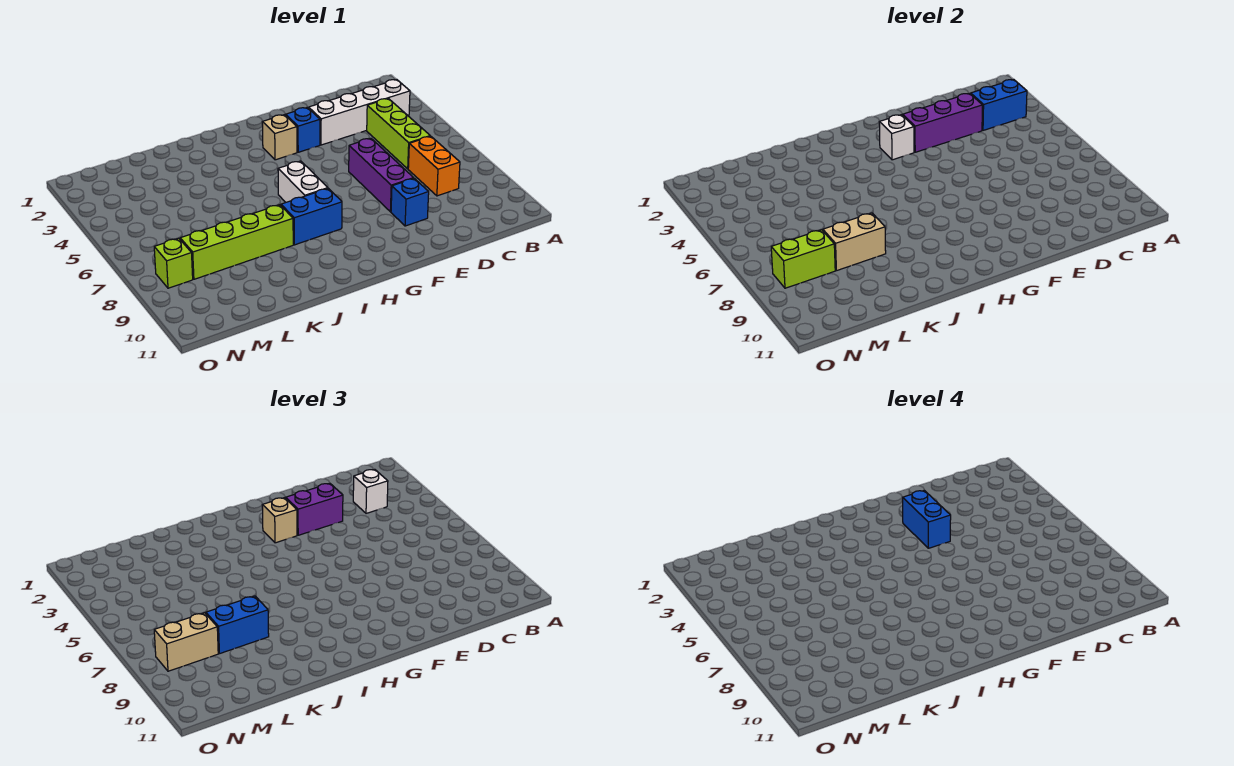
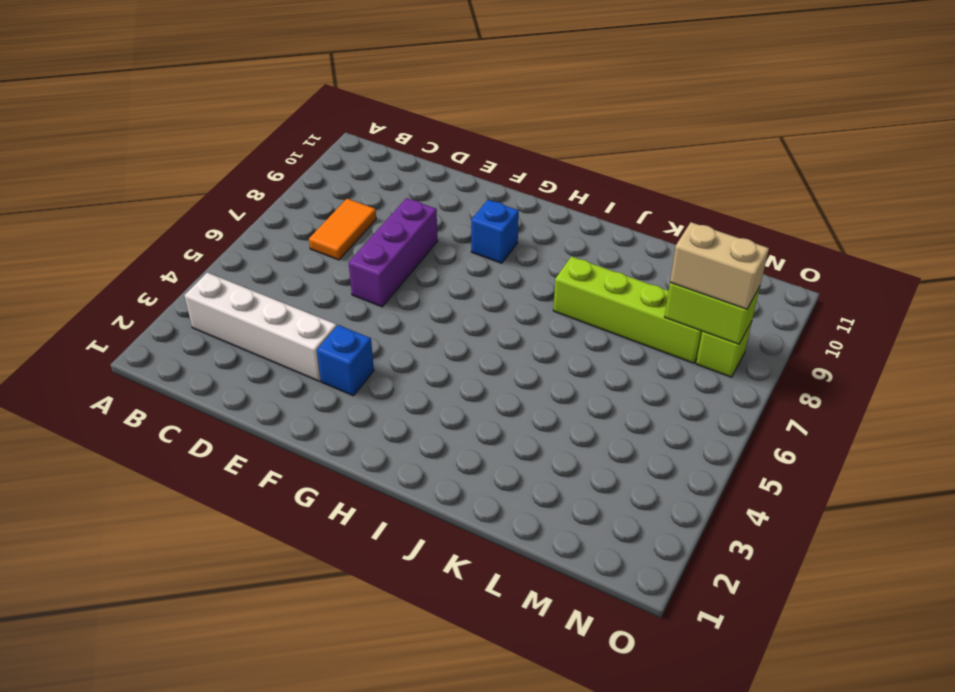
orange 1x2 tile [309,199,376,260] -> orange 1x2 brick [408,136,460,196]
blue 1x1 brick [471,200,519,263] -> blue 1x1 brick moved to [391,178,429,226]
none -> lime 1x3 brick [367,99,430,169]
none -> tan 1x1 brick [262,115,297,160]
none -> white 1x2 brick [278,161,328,202]

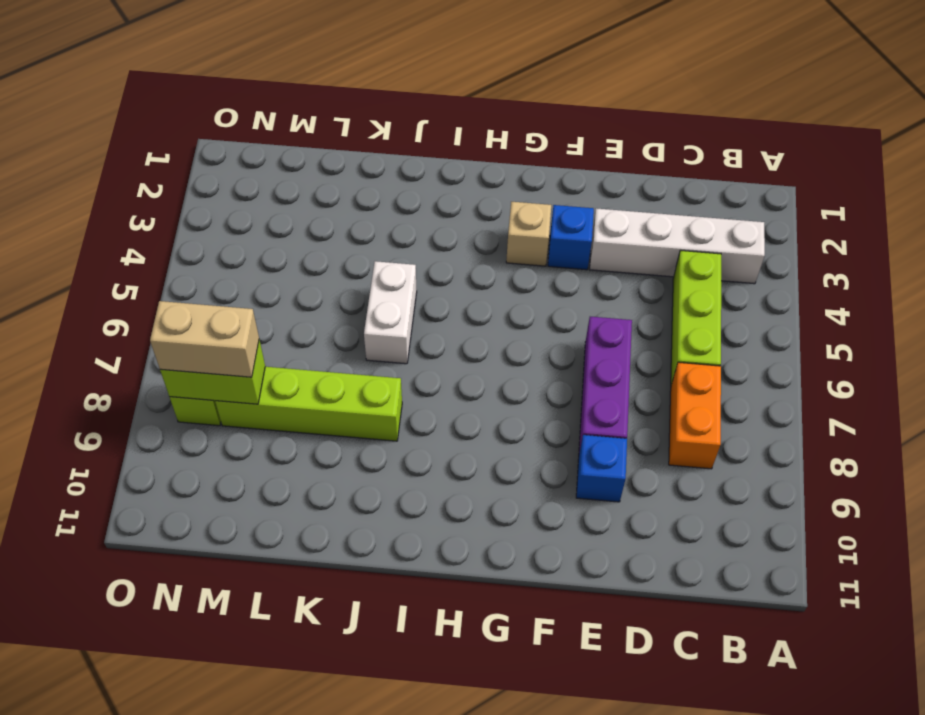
white 1x2 brick [364,261,417,364] -> white 1x2 brick moved to [278,161,328,202]
none -> blue 1x2 brick [281,188,342,245]
none -> blue 1x2 brick [971,79,1027,130]
none -> purple 1x3 brick [903,93,982,152]

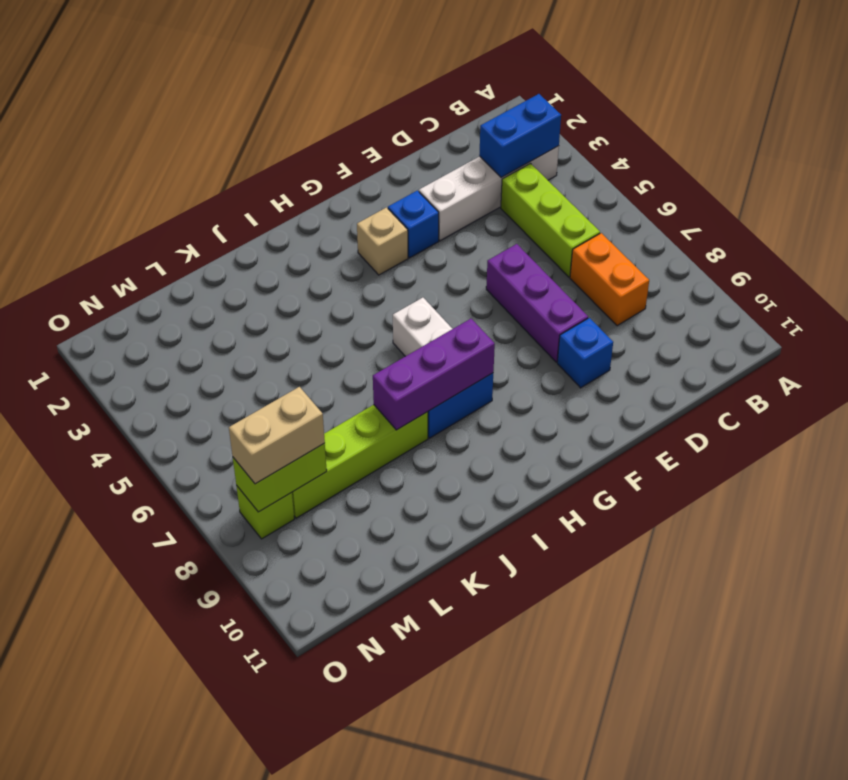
purple 1x3 brick [373,319,495,430] -> purple 1x3 brick moved to [903,93,982,152]
none -> white 1x1 brick [879,115,914,160]
none -> tan 1x2 brick [823,213,886,271]
none -> white 1x1 brick [353,469,388,513]

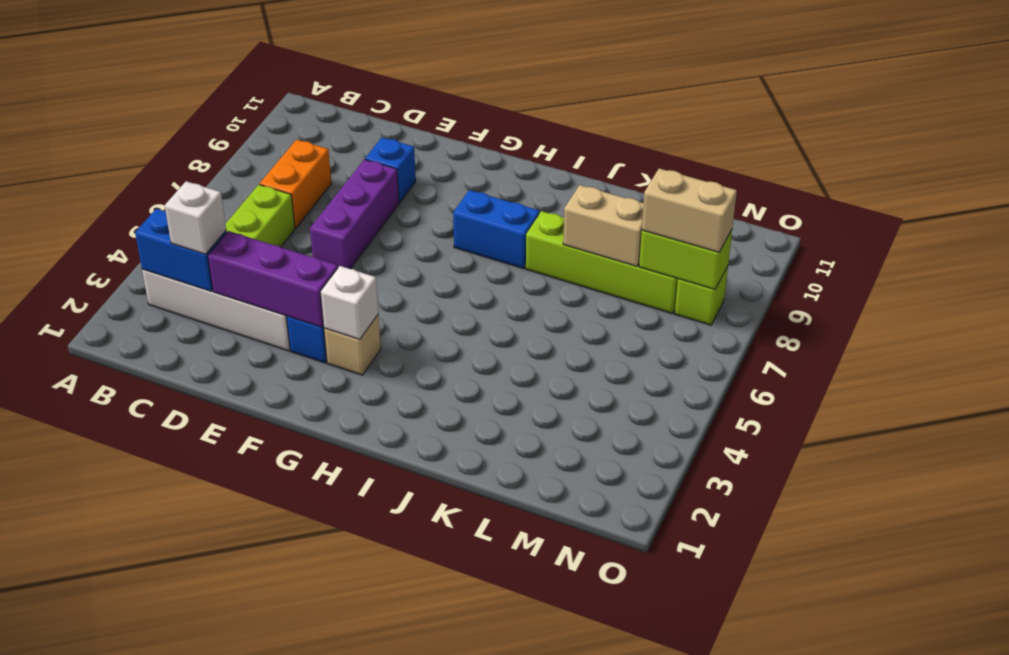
none -> white 1x2 brick [278,161,328,202]
none -> purple 1x2 brick [286,483,343,535]
none -> tan 1x1 brick [262,498,297,543]

